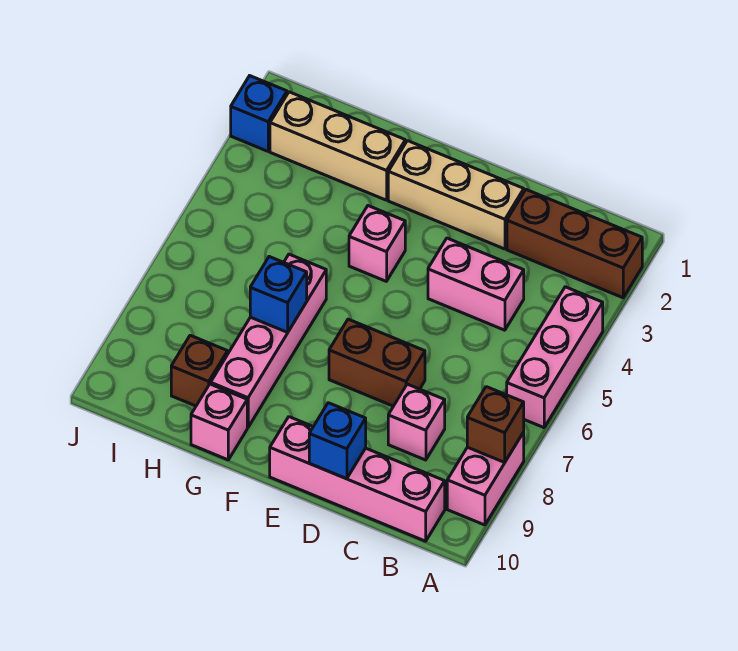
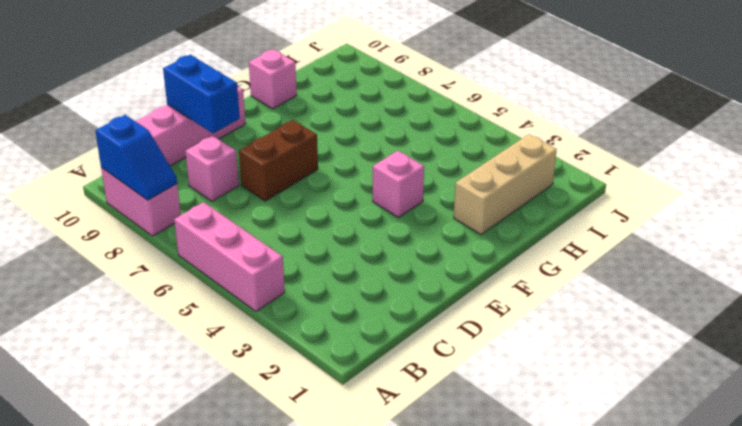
blue 1x2 slope [95,115,177,200] -> brown 1x1 brick [467,387,524,463]
blue 1x2 brick [163,55,240,133] -> blue 1x1 brick [309,403,366,479]
none -> brown 1x3 brick [507,190,642,298]
none -> pink 1x2 brick [428,238,524,330]
none -> tan 1x3 brick [388,141,524,249]

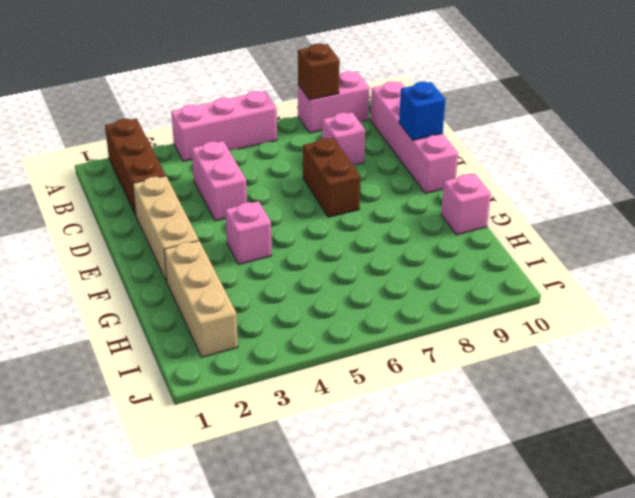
none -> pink 1x4 brick [211,254,326,427]
none -> brown 1x1 brick [171,335,228,406]
none -> blue 1x1 brick [231,76,287,151]

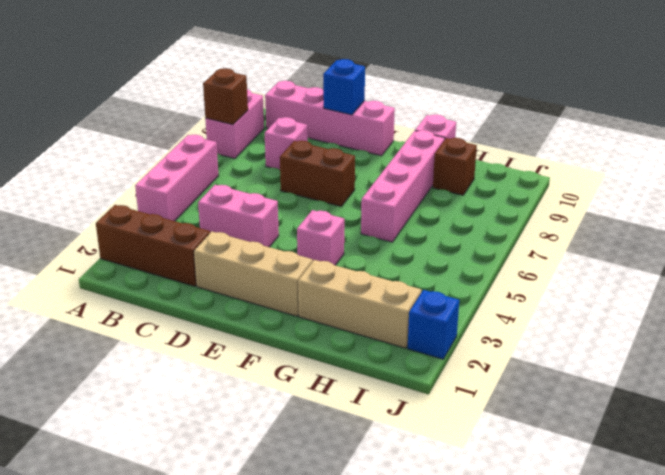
none -> blue 1x1 brick [250,257,307,333]

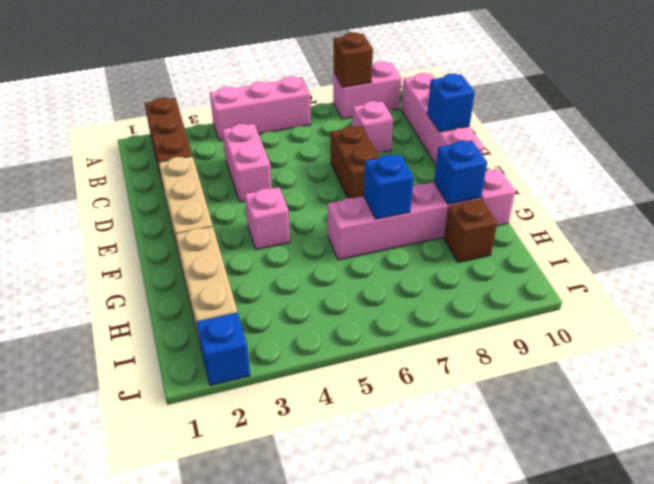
blue 1x1 brick [434,141,487,204] -> none

